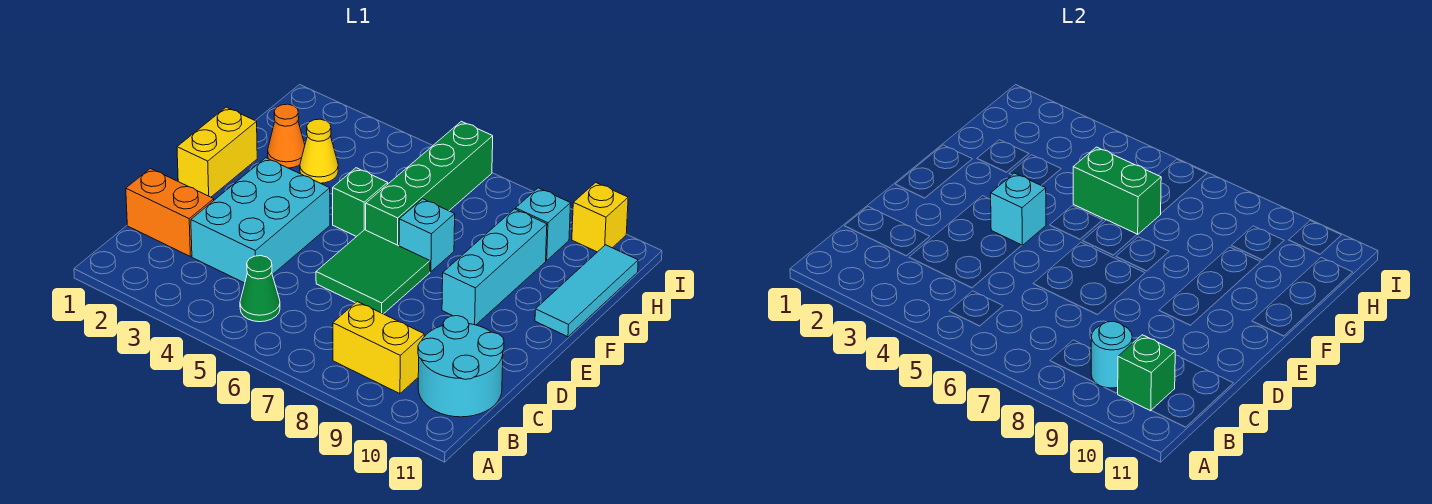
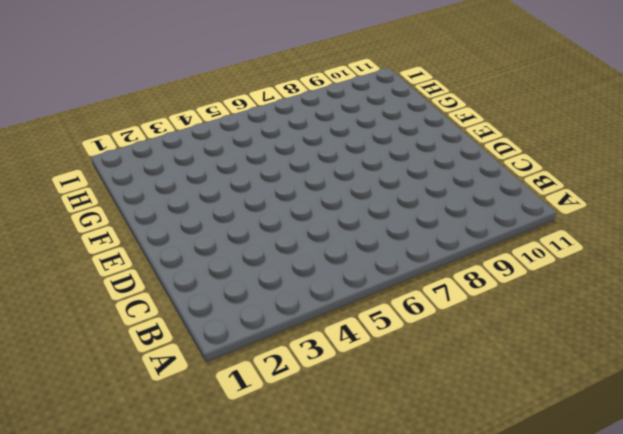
none -> green 1x1 cone [240,256,280,322]
none -> yellow 1x2 brick [333,302,424,394]
none -> cyan 2x2 round brick [418,316,504,417]

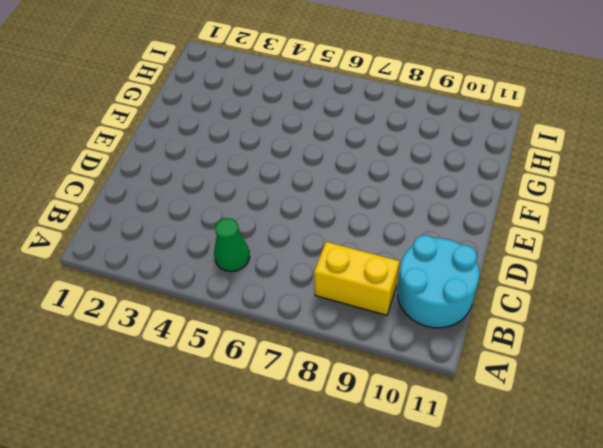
none -> orange 1x2 brick [126,169,214,256]
none -> cyan 2x3 brick [191,158,330,283]
none -> green 2x2 tile [316,230,430,314]

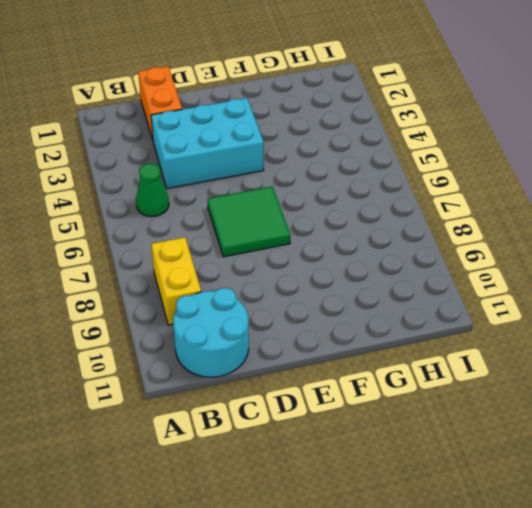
none -> yellow 1x2 brick [177,107,257,197]
none -> cyan 1x3 brick [442,209,547,325]
none -> green 1x1 brick [333,168,388,237]

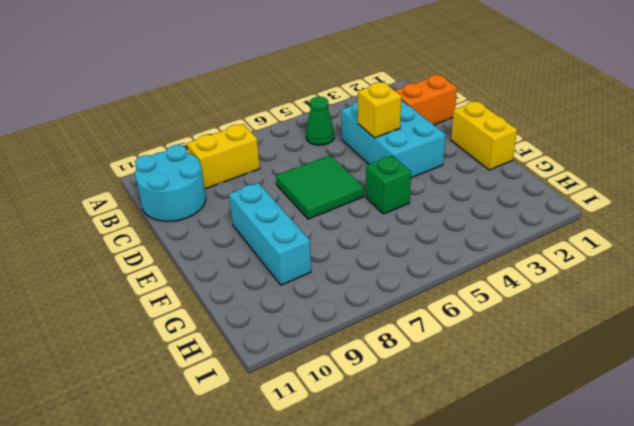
yellow 1x1 brick [358,82,401,138] -> yellow 1x1 brick moved to [572,182,628,252]
none -> green 1x4 brick [366,121,493,246]
none -> cyan 1x1 brick [399,199,455,272]
none -> cyan 1x3 tile [535,245,638,337]

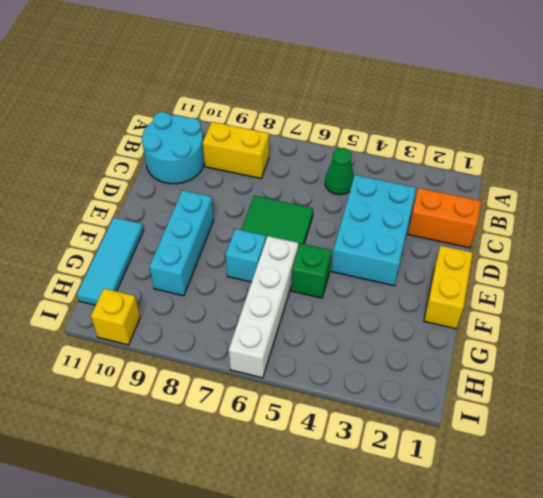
white 1x4 brick [229,236,299,378] -> green 1x4 brick [366,121,493,246]
none -> orange 1x1 cone [268,104,305,168]
none -> yellow 1x1 cone [300,119,338,183]
none -> cyan 1x1 brick [516,188,571,261]

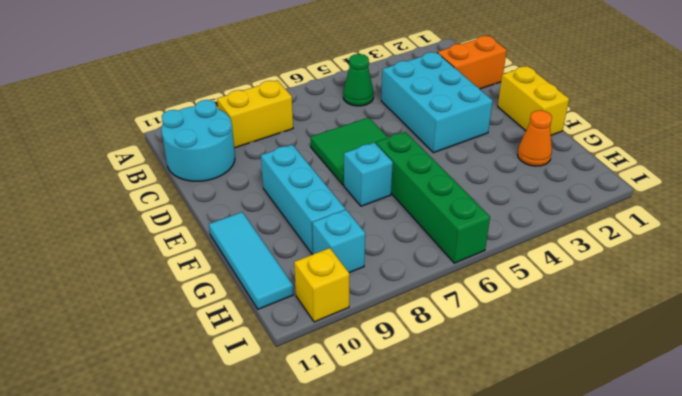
none -> green 1x1 brick [333,168,388,237]
none -> yellow 1x1 cone [300,119,338,183]
none -> cyan 1x1 round brick [1091,321,1132,388]

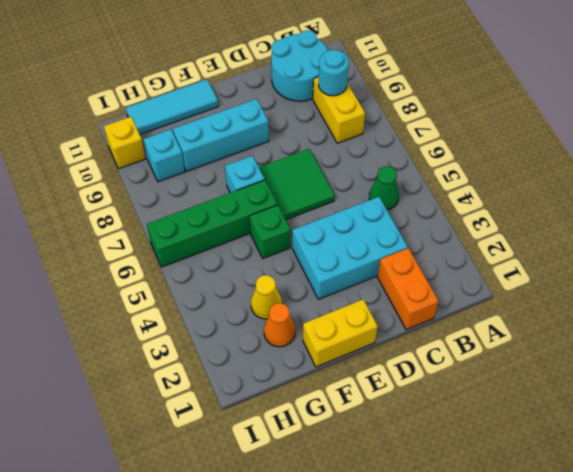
none -> green 1x1 brick [1117,335,1175,411]
none -> cyan 1x1 brick [991,173,1046,245]
none -> green 1x2 brick [1073,147,1161,234]

